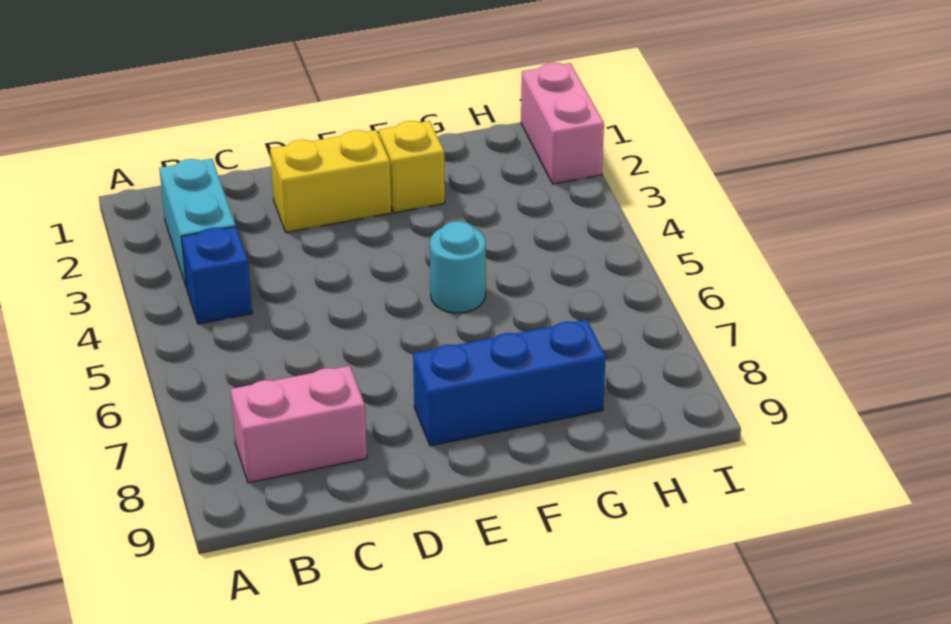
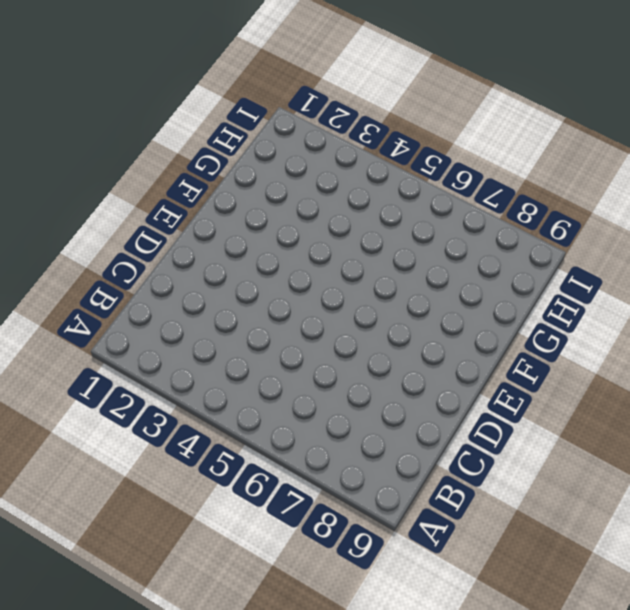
none -> cyan 1x2 brick [159,159,236,288]
none -> blue 1x1 brick [182,227,252,324]

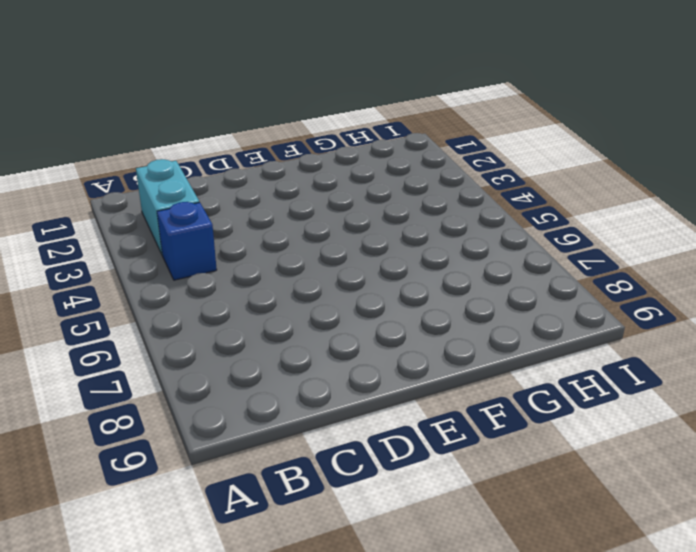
none -> pink 1x2 brick [231,366,367,483]
none -> yellow 1x2 brick [270,130,391,232]

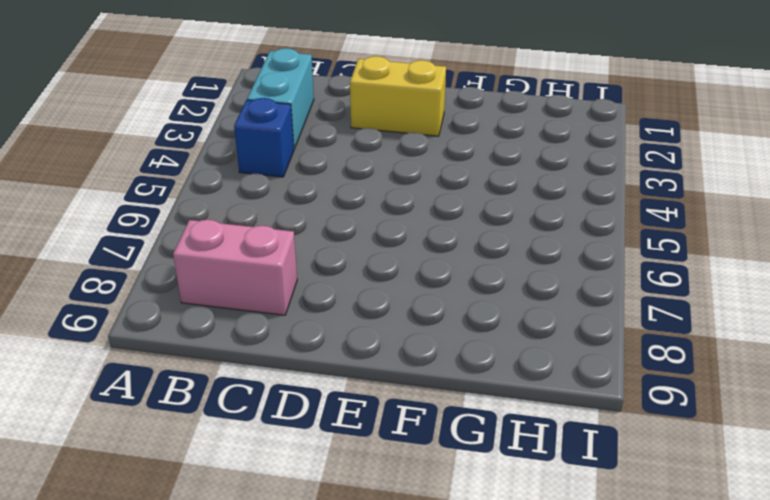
none -> blue 1x3 brick [413,320,606,446]
none -> yellow 1x1 brick [379,121,445,213]

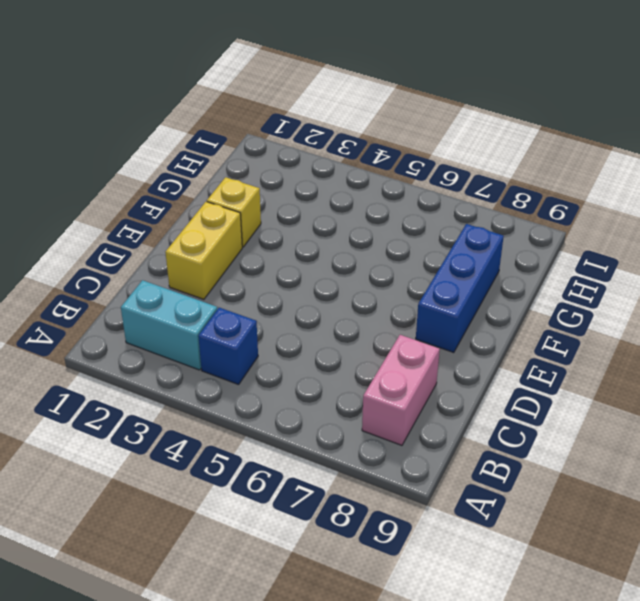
none -> cyan 1x1 round brick [430,221,486,313]
none -> pink 1x2 brick [521,63,604,184]

